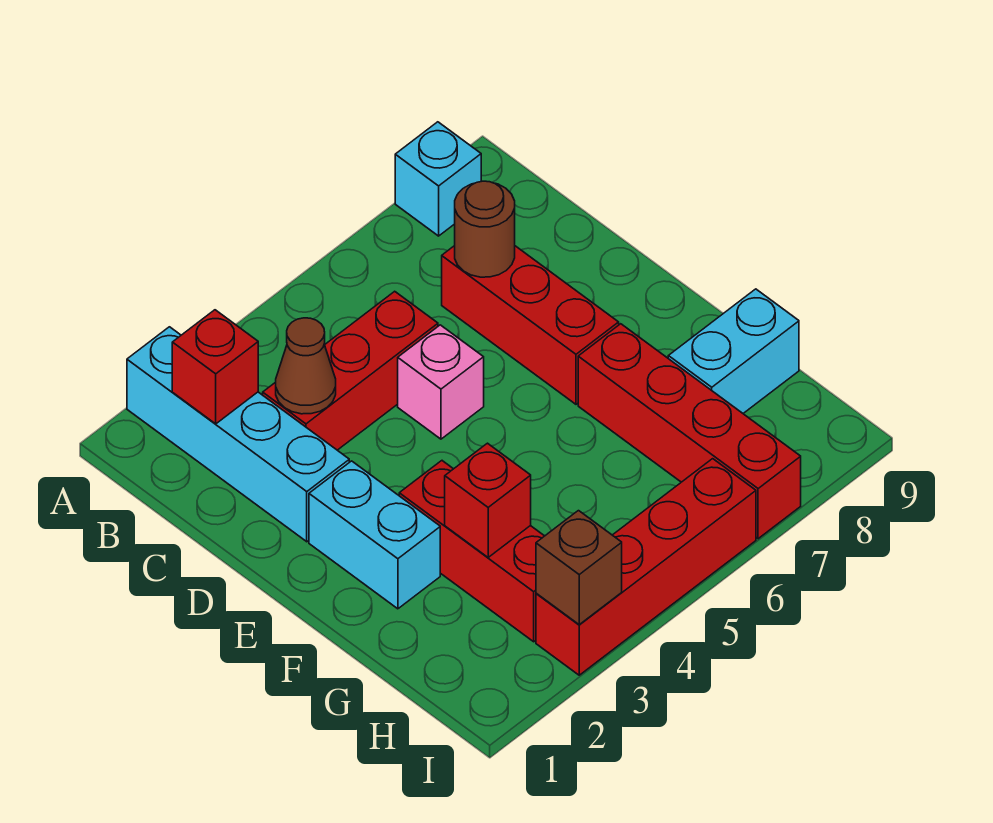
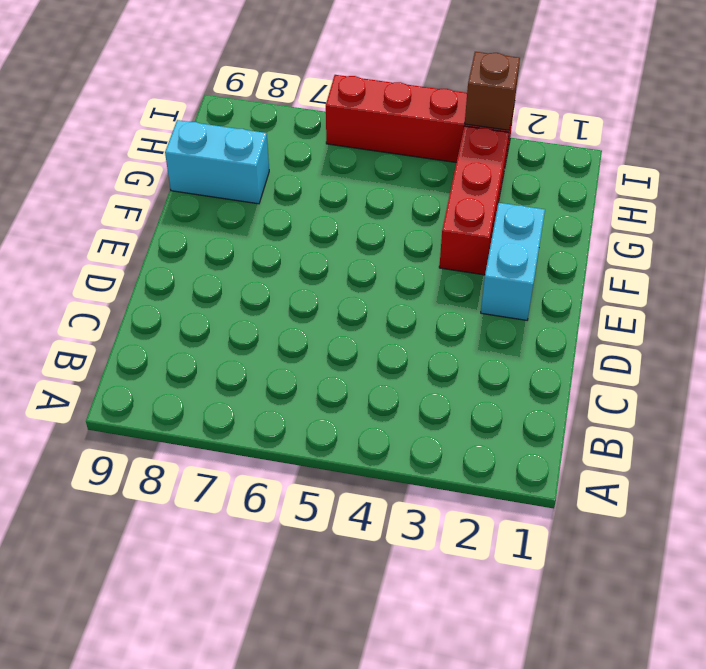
none -> cyan 1x4 brick [127,327,349,542]
none -> cyan 1x1 brick [395,122,481,236]
none -> red 1x3 brick [263,291,438,450]

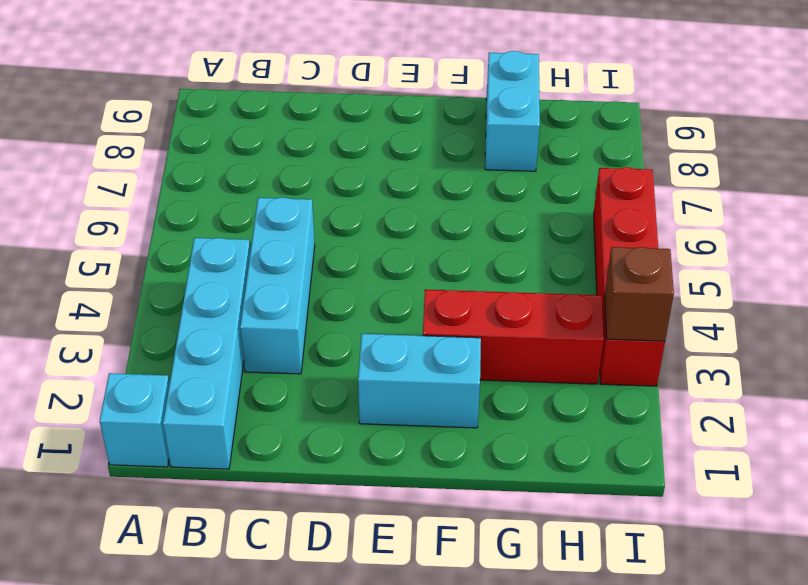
cyan 1x1 brick [100,373,169,467] -> cyan 1x1 brick moved to [395,122,481,236]
cyan 1x4 brick [163,238,251,469] -> cyan 1x4 brick turned to [127,327,349,542]
cyan 1x3 brick [240,197,315,374] -> red 1x3 brick [263,291,438,450]
none -> red 1x3 brick [442,246,619,404]
none -> pink 1x1 brick [398,325,484,439]
none -> red 1x4 brick [578,324,801,539]

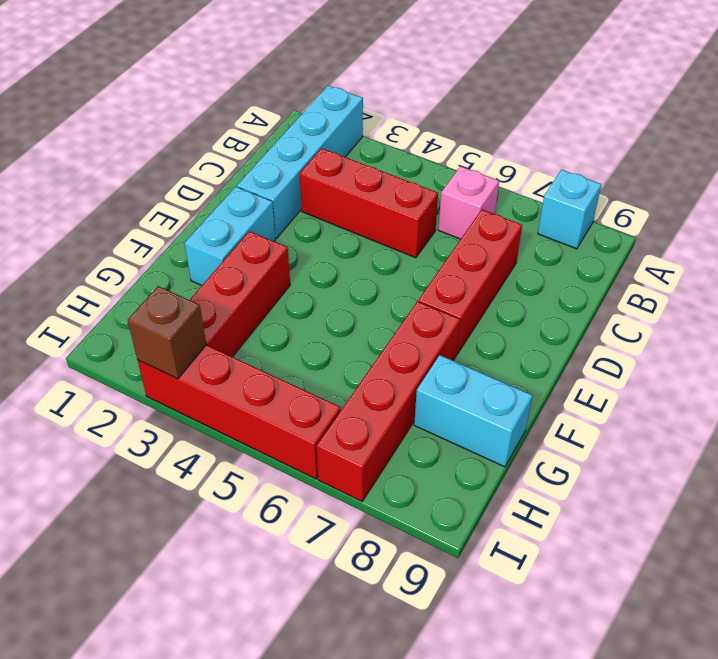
pink 1x1 brick [438,166,499,239] -> pink 1x1 brick moved to [398,325,484,439]
none -> red 1x1 brick [172,310,258,424]
none -> brown 1x1 cone [276,318,336,414]
none -> brown 1x1 round brick [455,181,515,277]

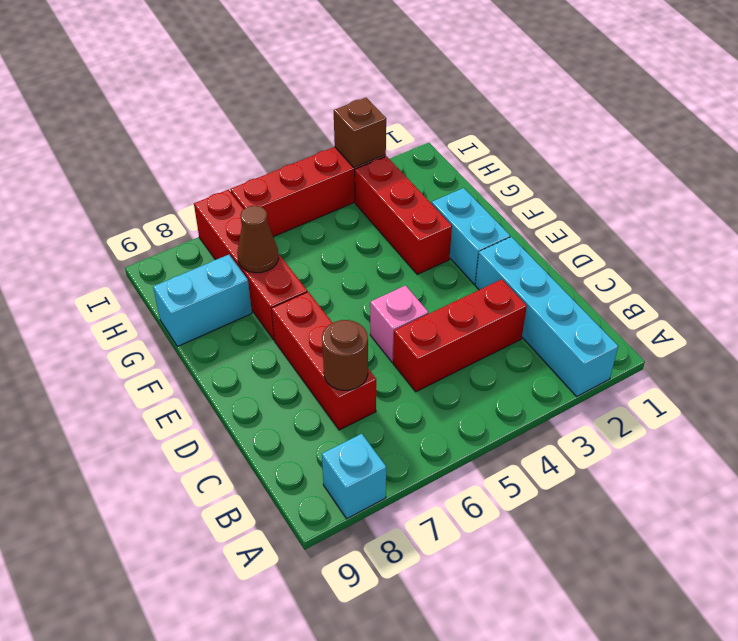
brown 1x1 cone [237,206,279,273] -> brown 1x1 cone moved to [276,318,336,414]
none -> red 1x1 brick [172,310,258,424]
none -> red 1x1 brick [445,443,531,557]

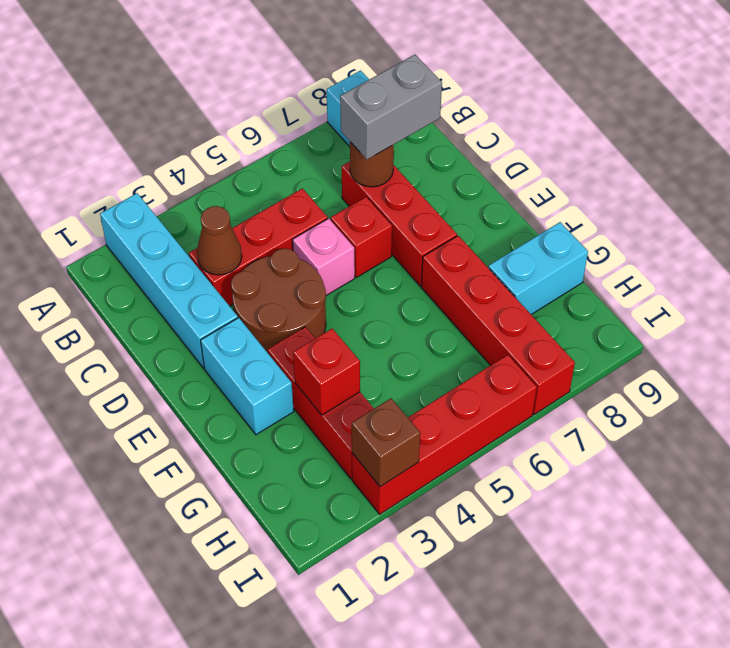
grey 1x2 brick [340,55,442,159] -> none
brown 2x2 round brick [231,248,326,353] -> none
red 1x1 brick [331,197,392,277] -> red 1x1 brick moved to [172,310,258,424]

